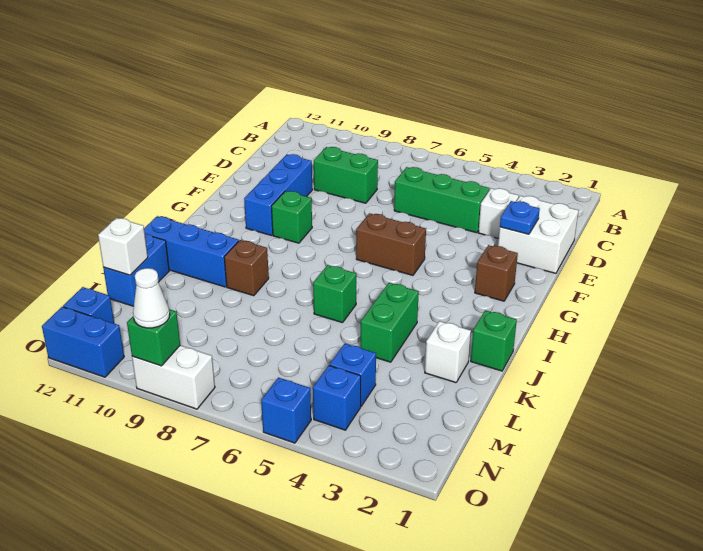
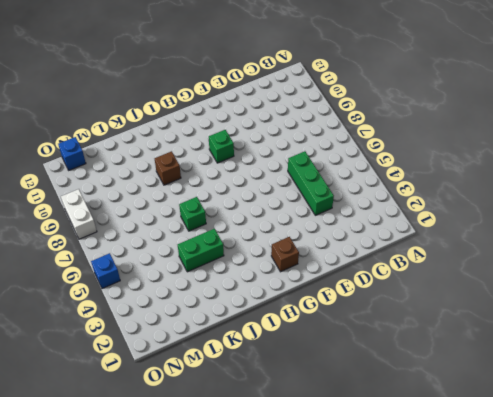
none -> white 2x2 brick [498,196,578,273]
none -> white 1x1 brick [478,188,519,238]
none -> green 1x2 brick [314,147,378,203]

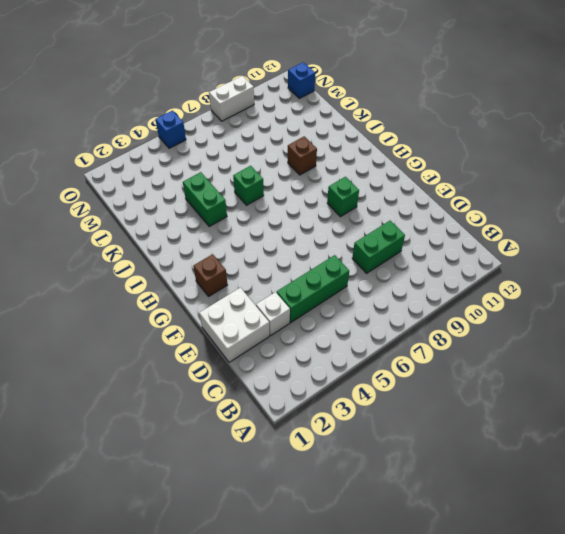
none -> blue 1x3 brick [244,154,312,235]
none -> brown 1x2 brick [356,213,426,275]
none -> green 1x1 brick [471,310,517,371]

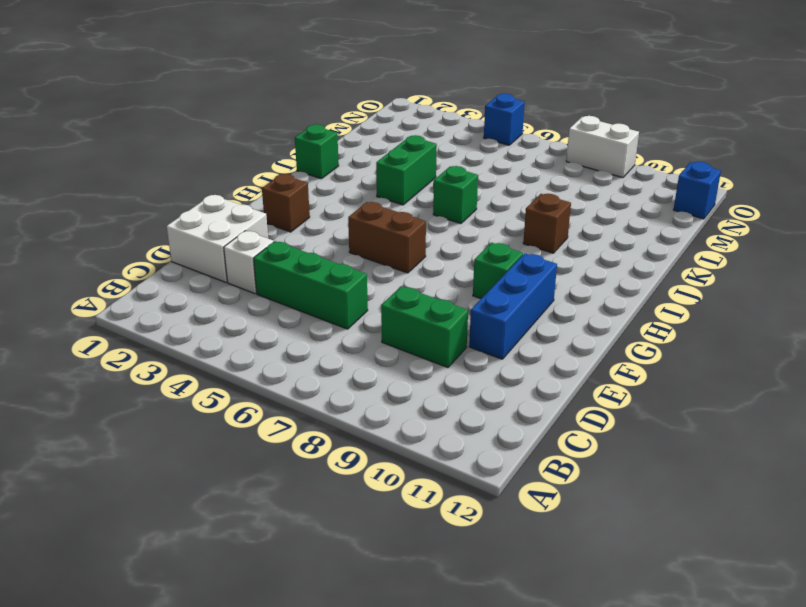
none -> blue 1x3 brick [144,216,239,287]
none -> white 1x1 brick [425,321,471,383]
none -> blue 1x2 brick [103,234,169,306]

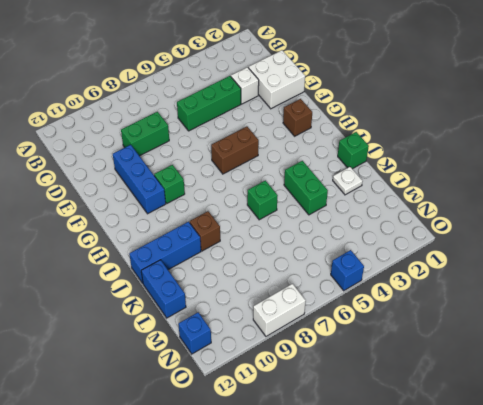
white 1x1 plate [333,167,363,195] -> white 1x1 brick [425,321,471,383]
none -> blue 1x1 brick [329,344,376,406]
none -> blue 1x1 brick [313,366,361,430]
none -> blue 1x2 brick [42,307,124,377]

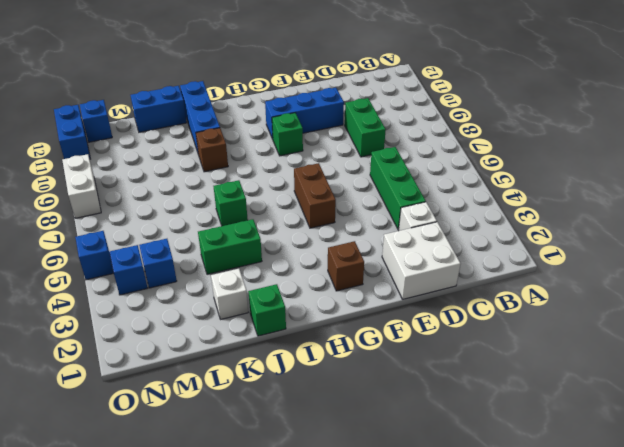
none -> blue 1x1 plate [500,201,540,234]
none -> white 1x1 brick [98,218,148,275]
none -> green 1x1 brick [127,309,180,366]

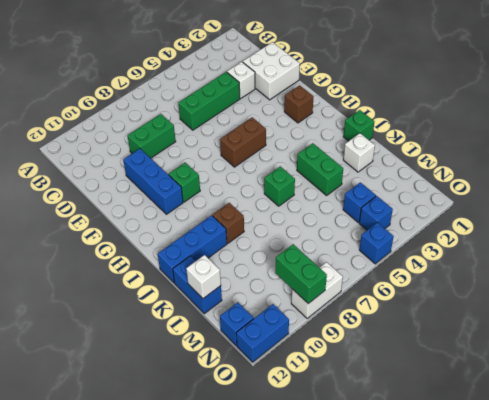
green 1x2 brick [275,244,327,304] -> green 1x1 brick [127,309,180,366]
none -> blue 1x1 plate [500,201,540,234]
none -> white 1x1 cone [133,268,170,328]

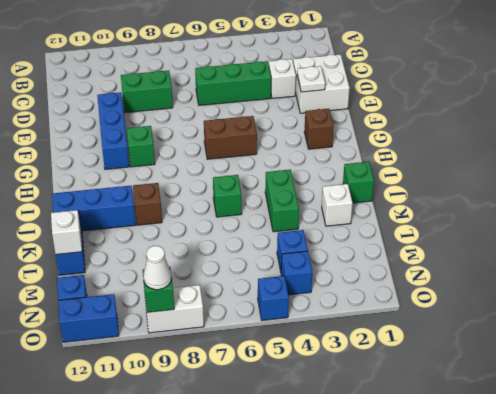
white 1x1 plate [297,66,325,92] -> blue 1x1 plate [500,201,540,234]

